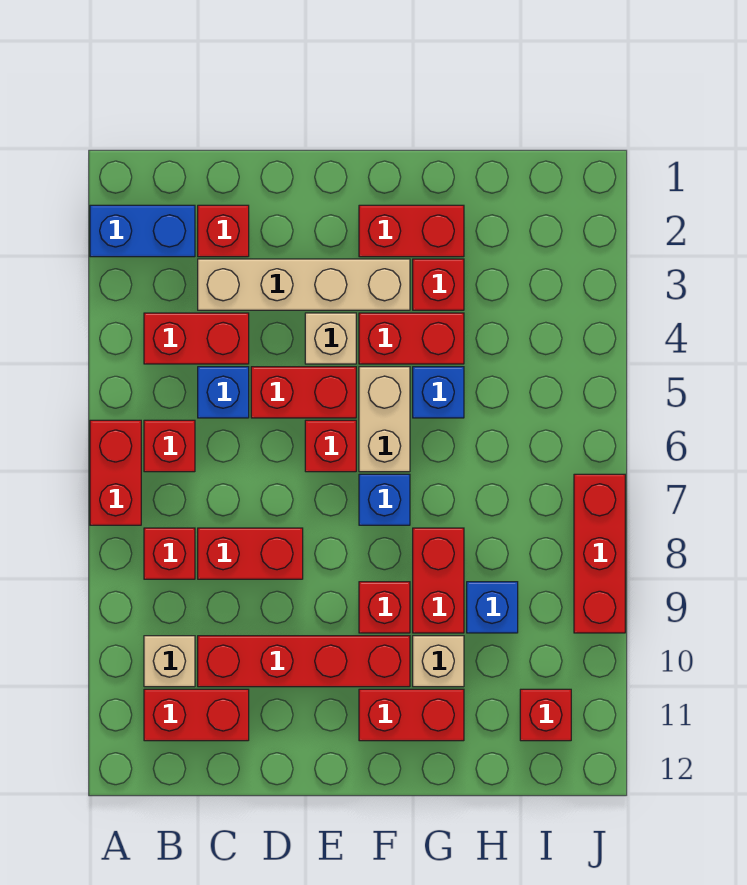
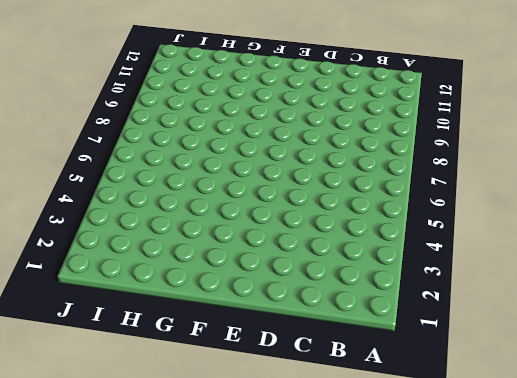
none -> blue 1x2 brick [90,205,195,257]
none -> red 1x2 brick [90,420,141,525]
none -> red 1x2 brick [144,313,249,364]

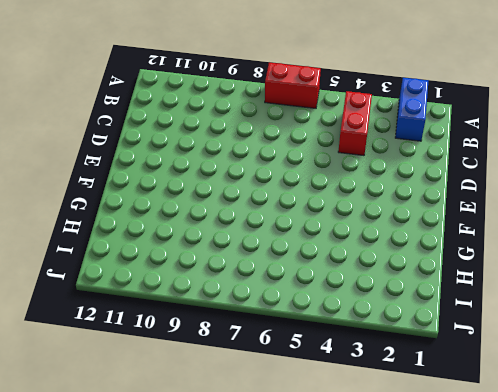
none -> red 1x1 brick [144,420,195,472]
none -> red 1x1 brick [144,528,195,579]
none -> tan 1x1 brick [144,636,195,687]

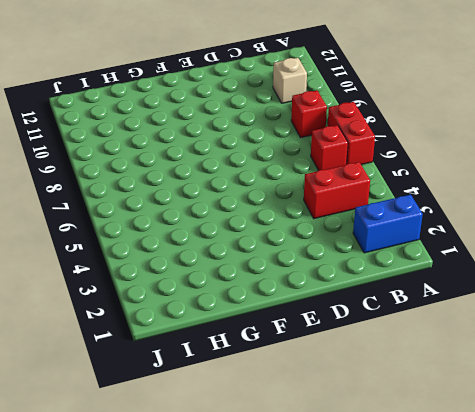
none -> red 1x2 brick [144,689,249,741]
none -> red 1x1 brick [198,205,249,257]
none -> tan 1x4 brick [198,259,410,310]

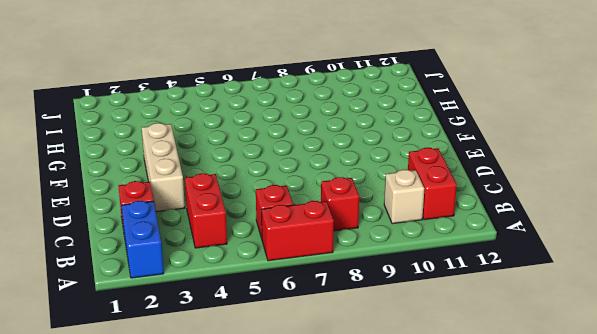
tan 1x3 brick [142,123,185,212] -> tan 1x4 brick [198,259,410,310]
none -> blue 1x1 brick [198,367,249,418]
none -> red 1x2 brick [198,528,303,579]
none -> red 1x4 brick [198,636,410,687]

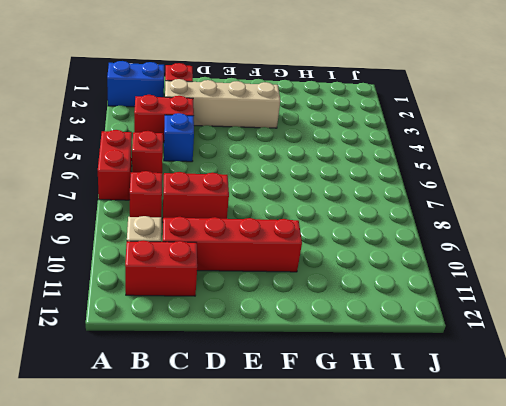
none -> red 1x2 brick [251,367,356,418]
none -> tan 1x1 brick [305,313,356,364]
none -> red 1x1 brick [305,420,356,472]

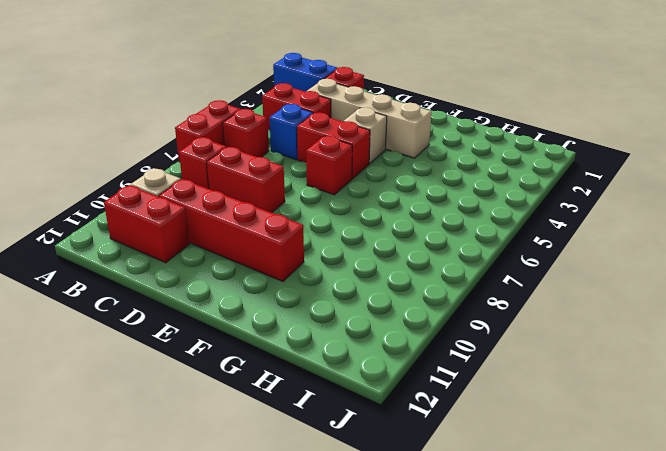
none -> red 1x2 brick [359,205,464,257]
none -> red 1x2 brick [359,313,464,364]
none -> tan 1x2 brick [359,367,410,472]

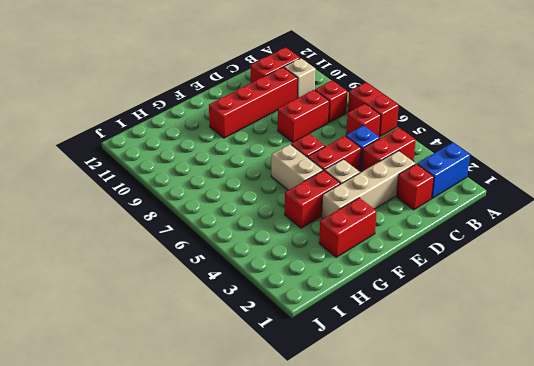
none -> blue 1x1 brick [359,474,410,525]
none -> red 1x1 brick [359,582,410,633]
none -> red 1x2 brick [359,689,464,741]

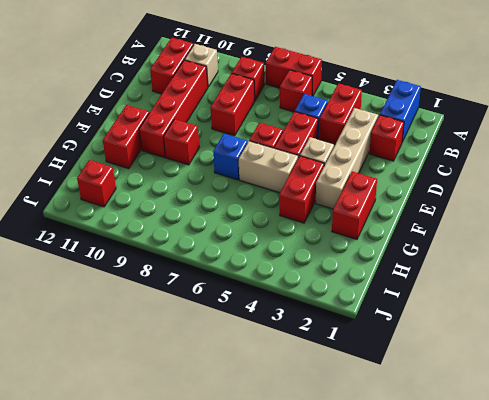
none -> red 1x1 brick [413,259,464,310]
none -> blue 1x1 brick [413,367,464,418]
none -> red 1x2 brick [413,528,464,633]

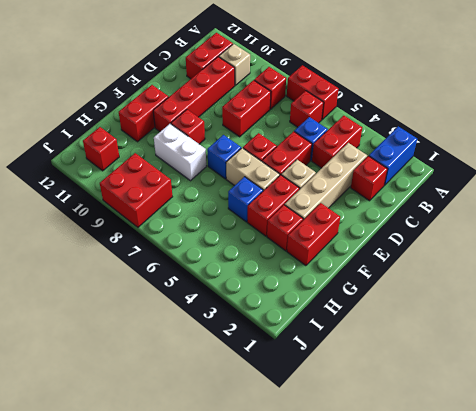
white 1x2 brick [154,124,206,181] -> red 1x2 brick [413,528,464,633]
red 2x2 brick [100,153,172,227] -> red 1x3 brick [574,474,625,633]
none -> tan 1x1 brick [413,636,464,687]
none -> blue 1x1 brick [467,582,518,633]

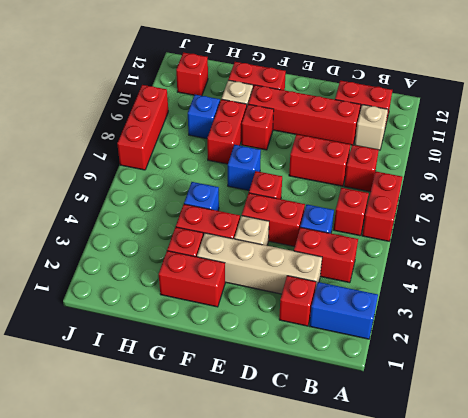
none -> tan 1x2 brick [359,367,410,472]

